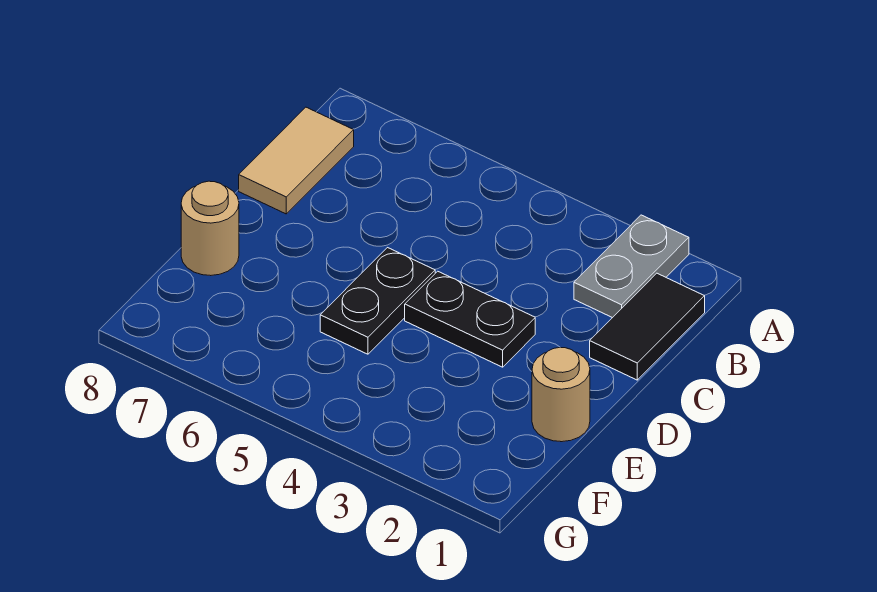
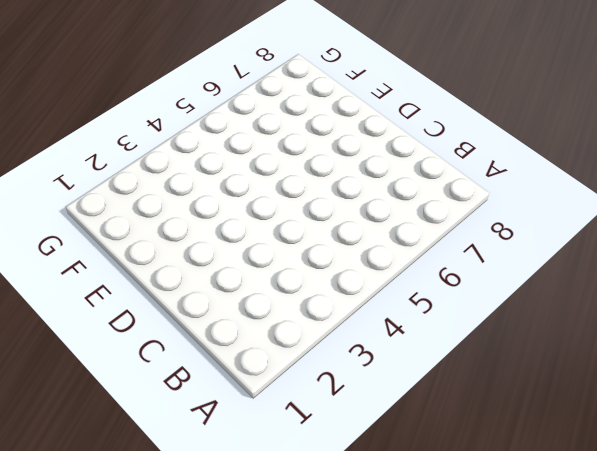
none -> grey 1x2 plate [574,215,689,318]
none -> black 1x2 tile [590,273,705,380]

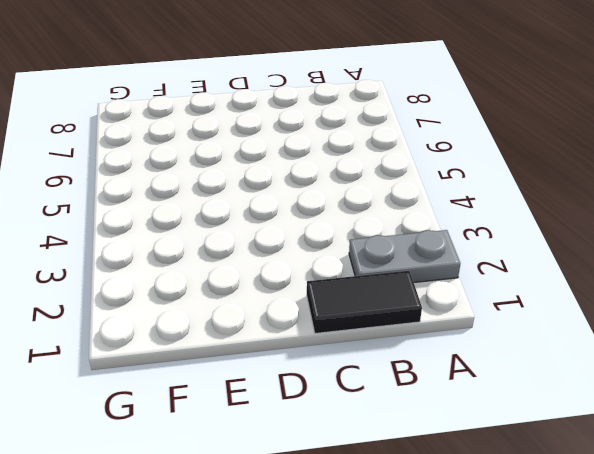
none -> tan 1x2 tile [239,107,354,214]
none -> black 1x2 plate [405,271,535,367]

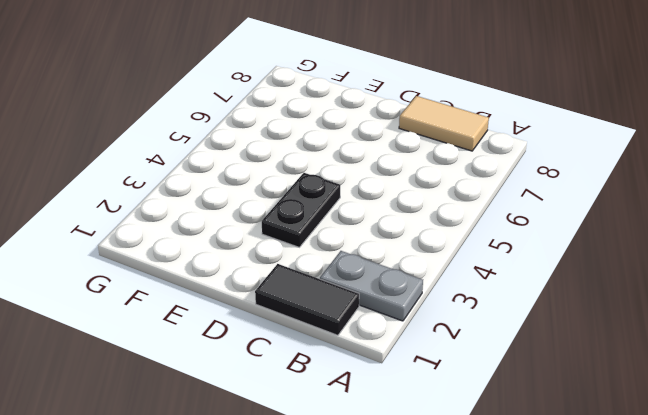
none -> black 1x2 plate [320,248,435,354]
none -> tan 1x1 round brick [532,348,590,442]

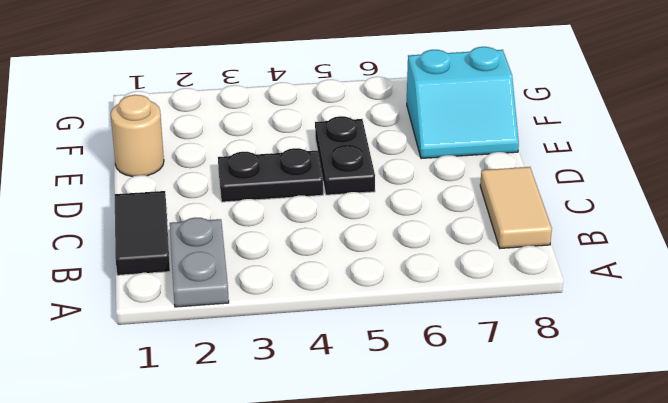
cyan 2x2 slope [407,47,519,159] -> tan 1x1 round brick [181,181,239,276]

